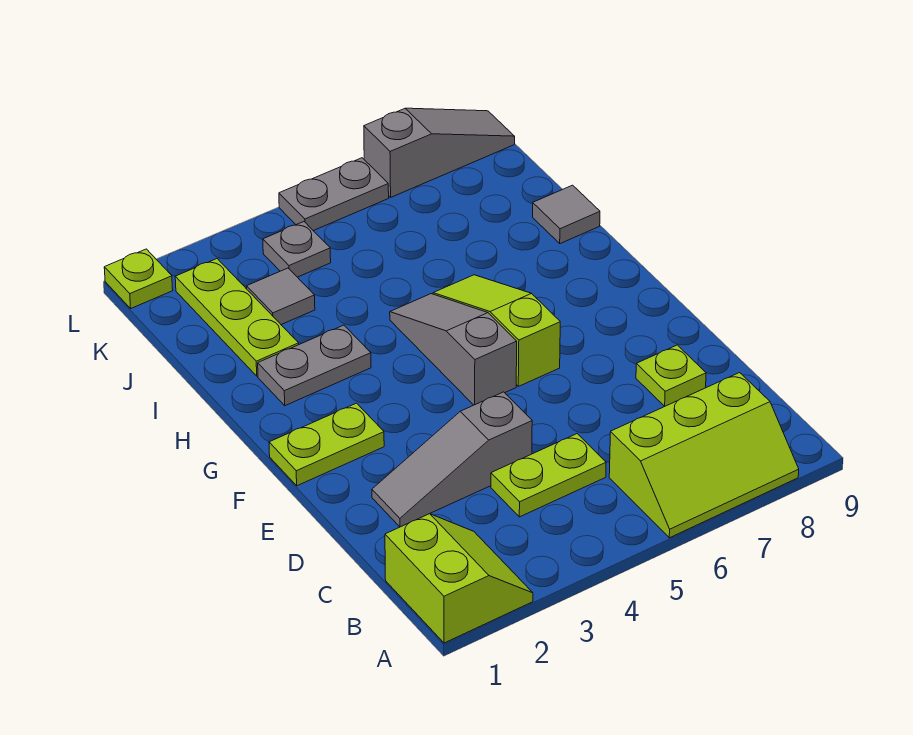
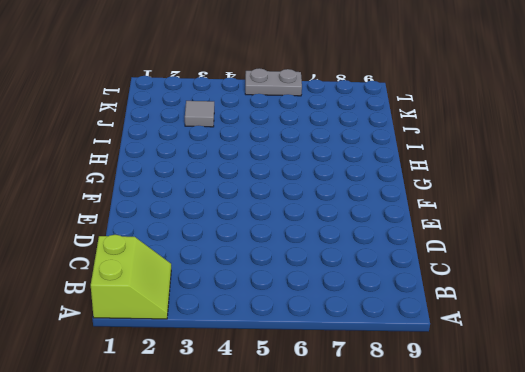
none -> lime 2x3 slope [609,373,799,538]
none -> lime 1x2 plate [491,434,606,517]
none -> grey 1x3 slope [372,392,532,527]

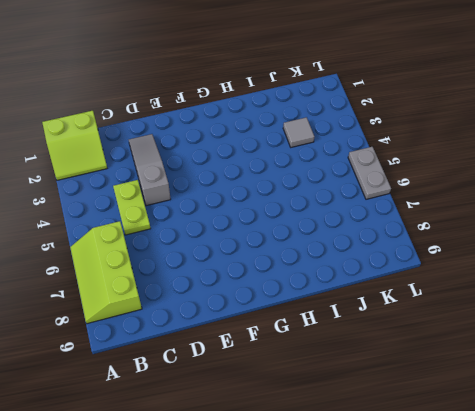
none -> lime 1x1 plate [636,345,706,406]
none -> lime 1x2 plate [269,403,384,486]
none -> grey 1x3 slope [390,294,517,405]

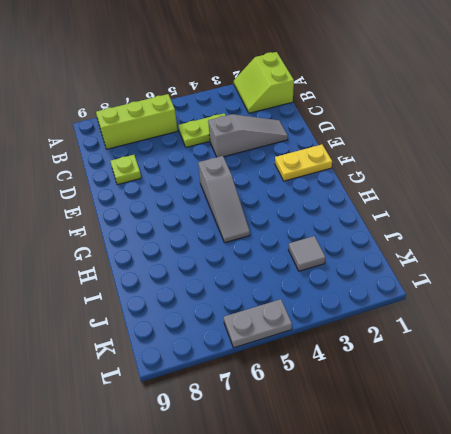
yellow 1x2 plate [275,145,332,181] -> lime 1x2 plate [269,403,384,486]
none -> lime 1x3 slope [433,275,560,386]
none -> grey 1x2 plate [258,325,371,406]
none -> lime 1x3 plate [175,259,299,376]

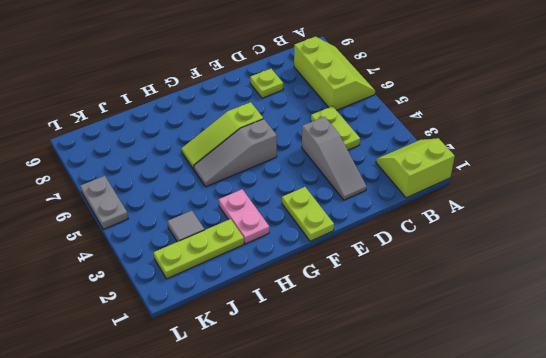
pink 1x2 plate [219,189,269,244] -> grey 1x2 plate [258,325,371,406]
none -> grey 1x1 tile [533,185,600,244]
none -> grey 1x1 plate [263,222,331,277]
none -> lime 1x1 plate [104,249,173,308]

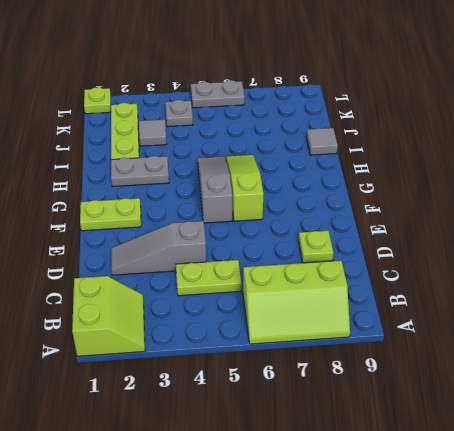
none -> grey 1x3 slope [364,108,515,197]

